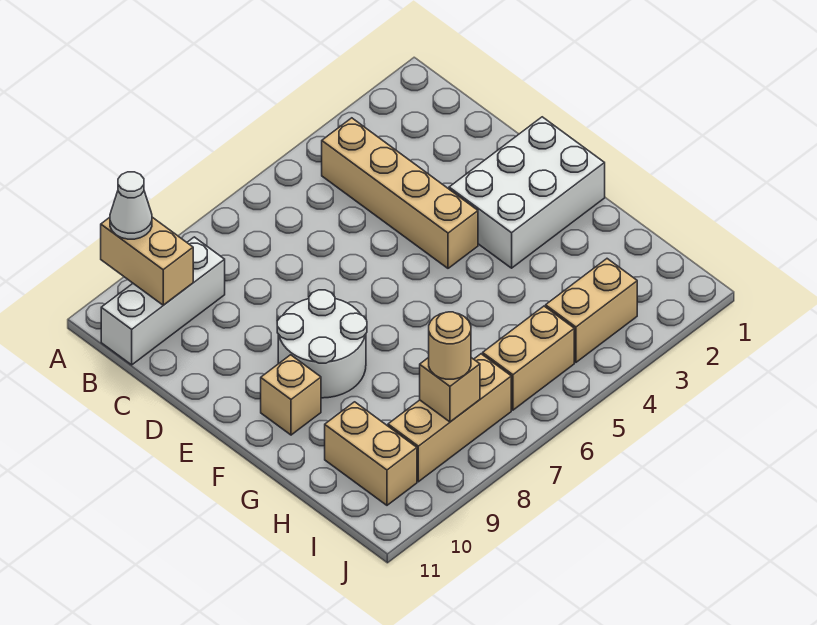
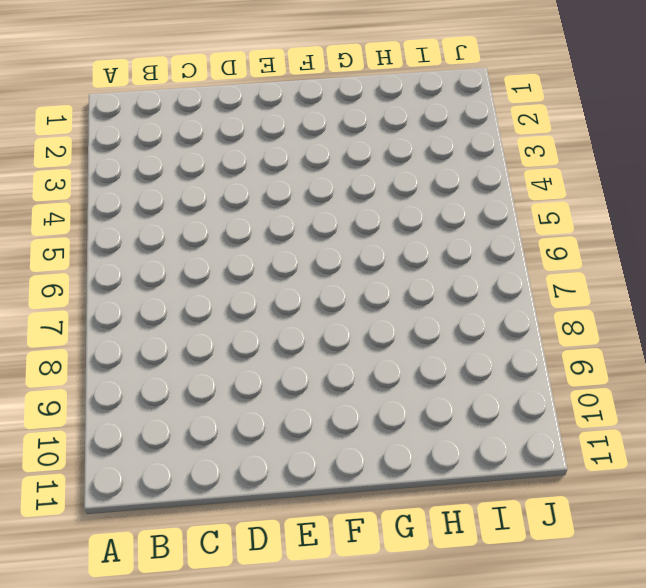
none -> tan 1x4 brick [322,118,478,268]
none -> white 1x3 brick [101,237,225,365]
none -> white 2x3 brick [449,117,605,268]

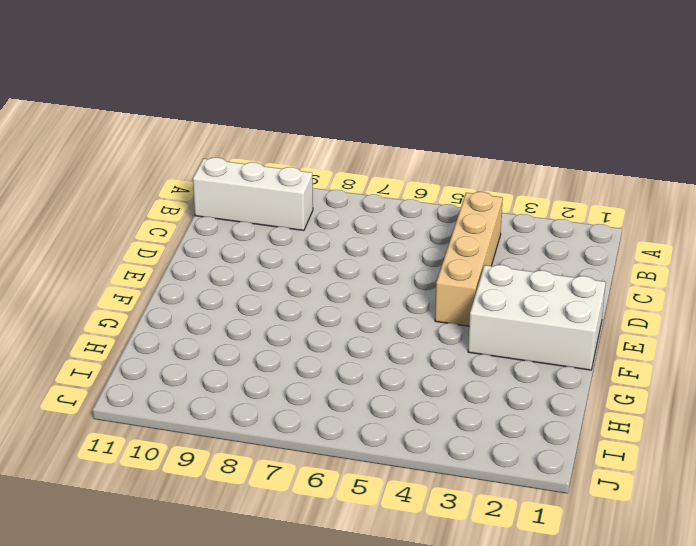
none -> white 2x2 round brick [277,290,367,398]
none -> tan 1x1 brick [261,355,321,435]
none -> tan 1x2 brick [325,402,417,505]

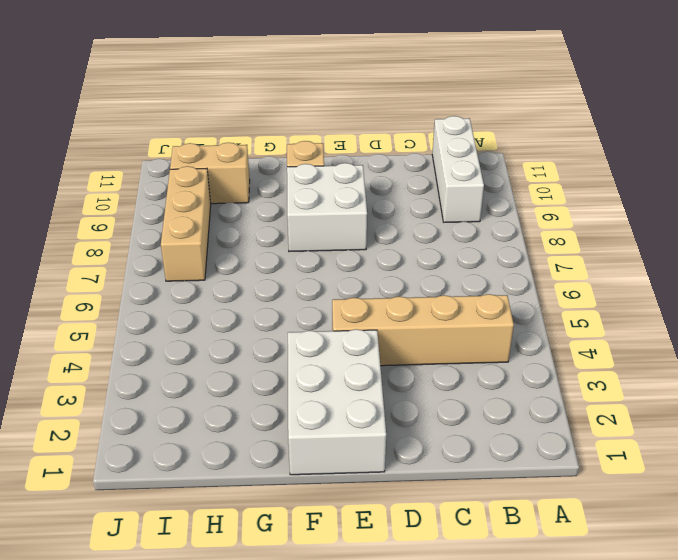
white 2x2 brick [287,163,367,252] -> white 2x2 round brick [277,290,367,398]
none -> tan 1x2 brick [546,259,637,362]
none -> tan 1x2 brick [483,306,574,410]
none -> tan 1x2 brick [101,217,193,305]

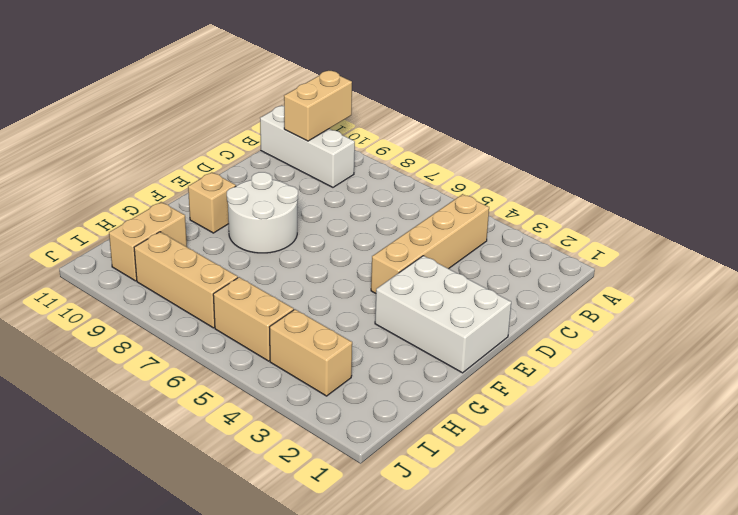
none -> tan 1x1 brick [420,357,480,422]
none -> white 1x1 cone [110,172,152,239]
none -> tan 1x1 round brick [429,312,471,379]

